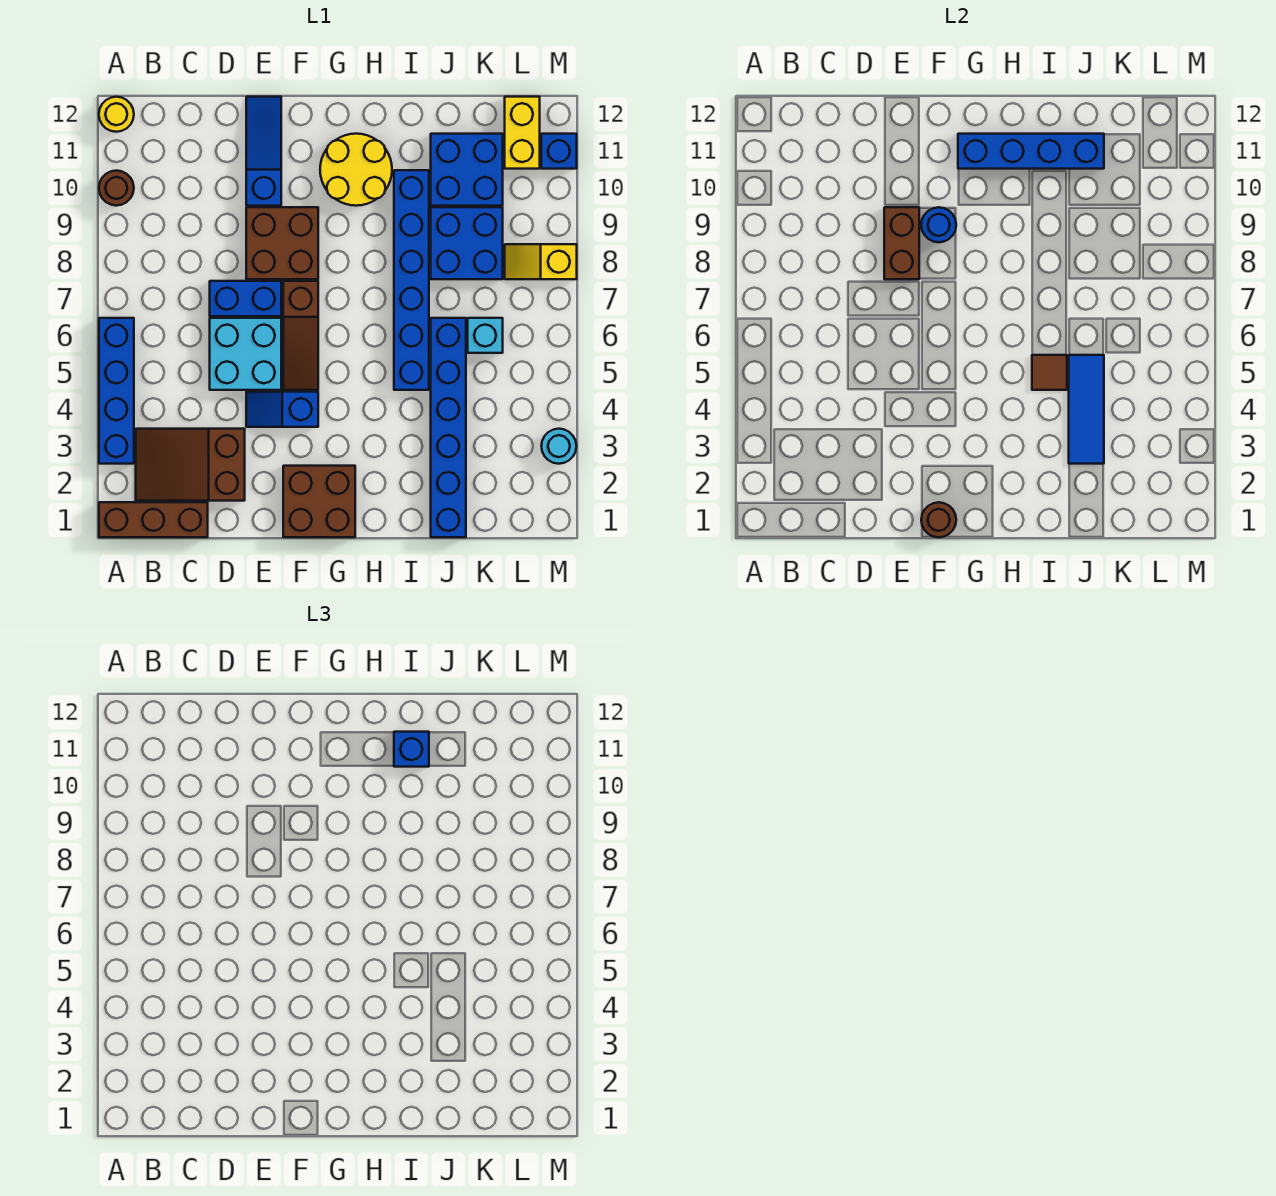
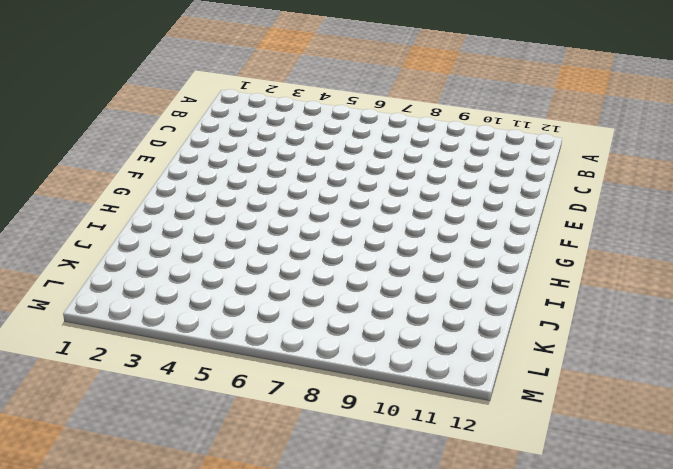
none -> brown 1x3 brick [99,502,208,537]
none -> blue 1x4 brick [99,318,134,464]
none -> brown 1x1 round brick [99,171,134,206]

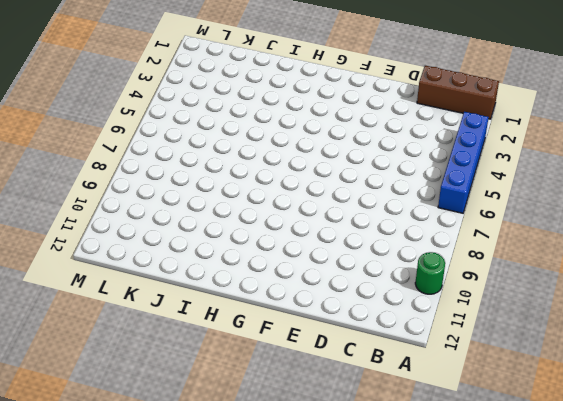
green 1x1 round brick [415,252,445,294] -> brown 1x1 round brick [99,171,134,206]
none -> yellow 1x1 round brick [99,97,134,132]
none -> brown 2x3 slope [136,429,245,501]
none -> cyan 2x2 brick [210,318,281,390]

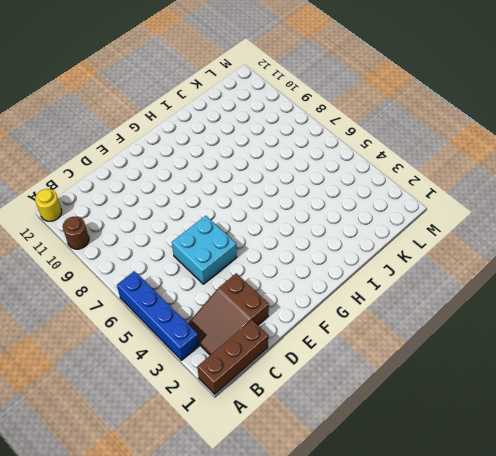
none -> blue 1x2 brick [210,281,281,316]
none -> blue 1x2 slope [246,392,318,427]
none -> brown 2x2 brick [246,207,318,279]

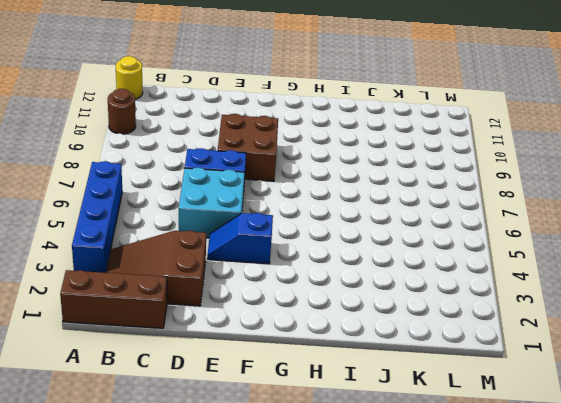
none -> blue 1x3 slope [246,97,281,206]
none -> brown 2x2 brick [283,466,355,537]
none -> brown 1x3 slope [283,281,318,390]

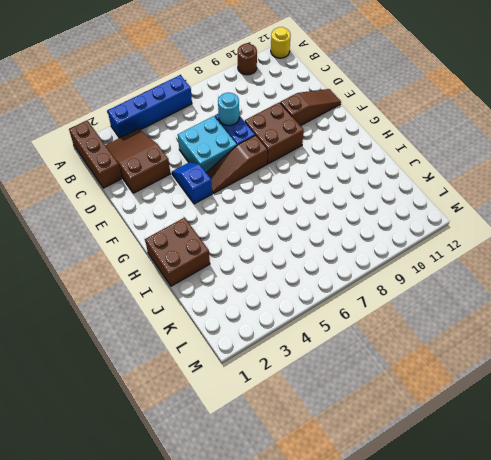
cyan 1x1 round brick [218,93,239,126] -> cyan 1x1 round brick moved to [541,429,576,464]
brown 1x3 slope [280,89,341,126] -> blue 1x3 slope [246,97,281,206]
brown 2x2 brick [145,218,210,286] -> brown 2x2 brick moved to [283,466,355,537]
none -> yellow 2x2 round brick [320,134,392,206]
none -> blue 1x6 brick [394,170,429,390]
none -> blue 1x6 brick [431,318,466,537]

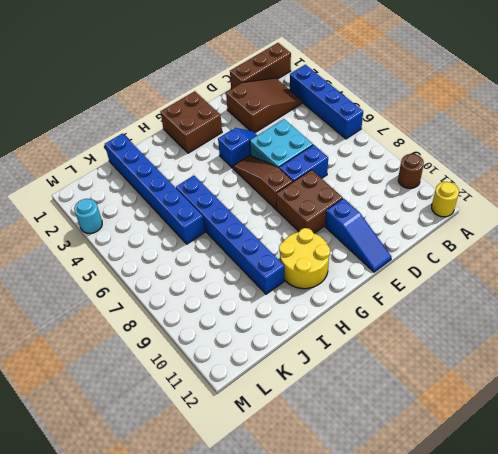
none -> blue 2x2 brick [431,207,503,279]
none -> blue 2x2 brick [431,134,503,206]
none -> cyan 1x1 brick [468,318,503,353]

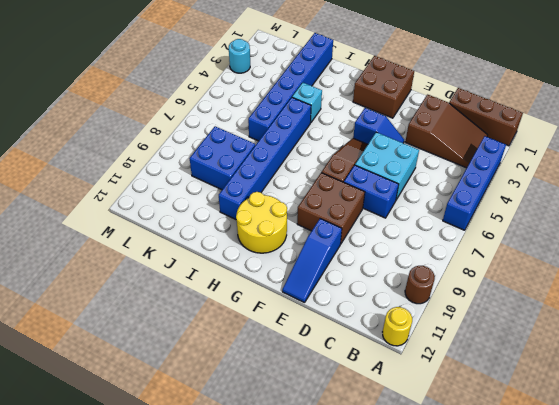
cyan 1x1 brick [292,83,322,123] -> cyan 1x1 brick moved to [468,318,503,353]
none -> blue 2x2 brick [431,134,503,206]
none -> yellow 1x2 slope [505,244,577,279]
none -> yellow 1x2 brick [505,97,540,169]

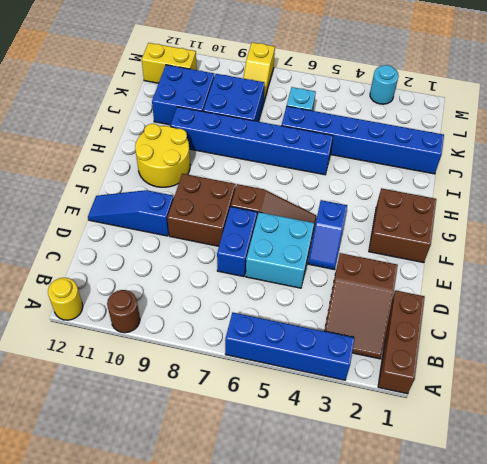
none -> blue 1x1 brick [541,134,577,169]
none -> brown 1x2 brick [884,207,919,279]
none -> brown 1x1 round brick [921,502,956,537]

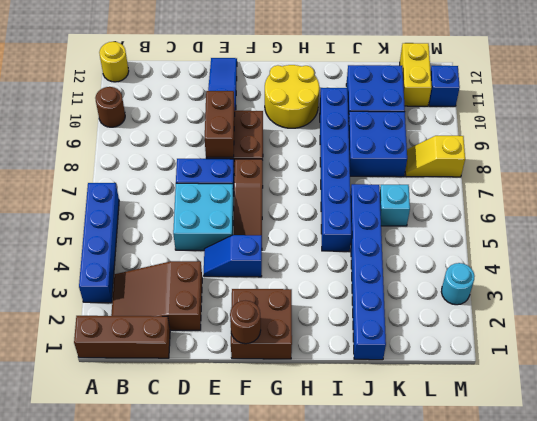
none -> blue 1x1 round brick [921,207,956,242]
none -> blue 1x4 brick [958,134,1104,169]
none -> brown 1x1 tile [1032,355,1067,390]

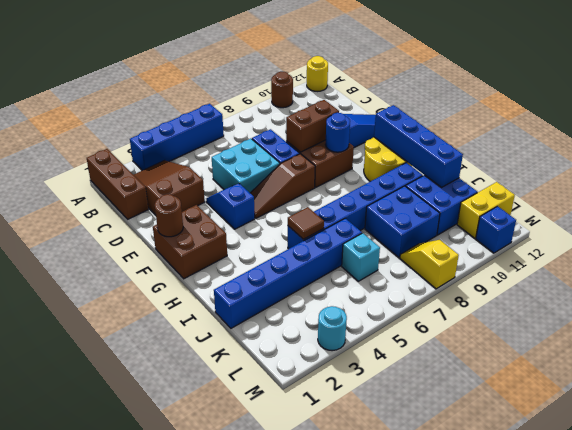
none -> blue 1x3 tile [1069,355,1104,464]
none -> blue 1x1 brick [394,732,429,767]

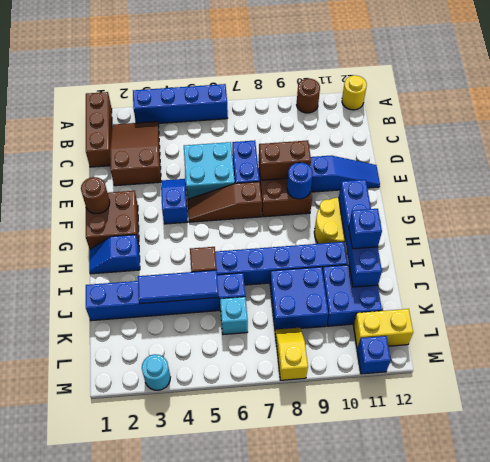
blue 1x2 slope [89,235,140,274] -> none

